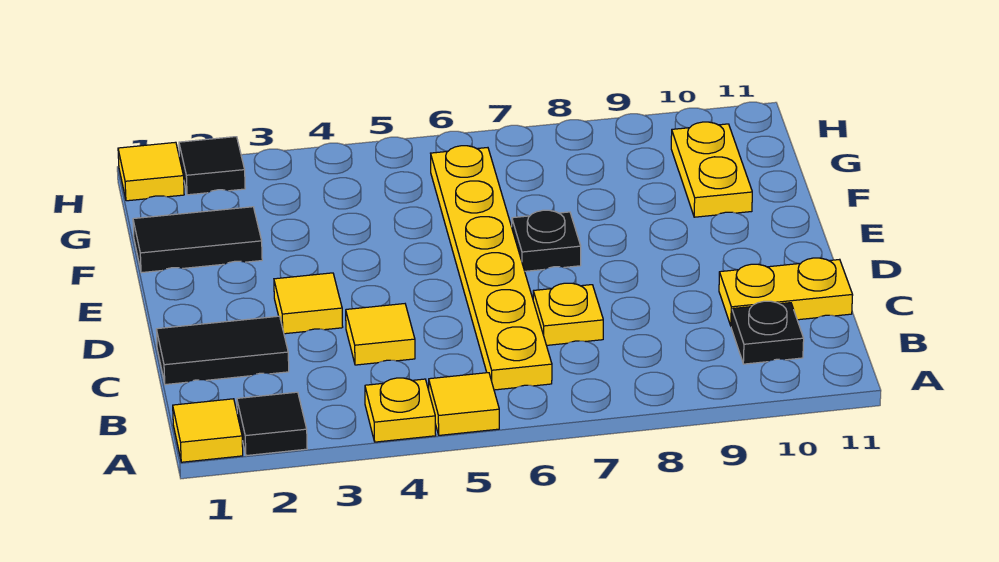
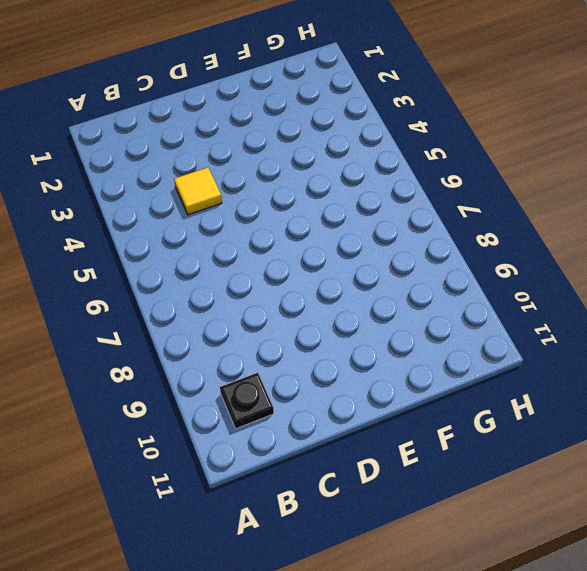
none -> yellow 1x1 tile [173,399,243,462]
none -> black 1x1 tile [237,392,307,456]
none -> yellow 1x1 plate [365,378,436,442]

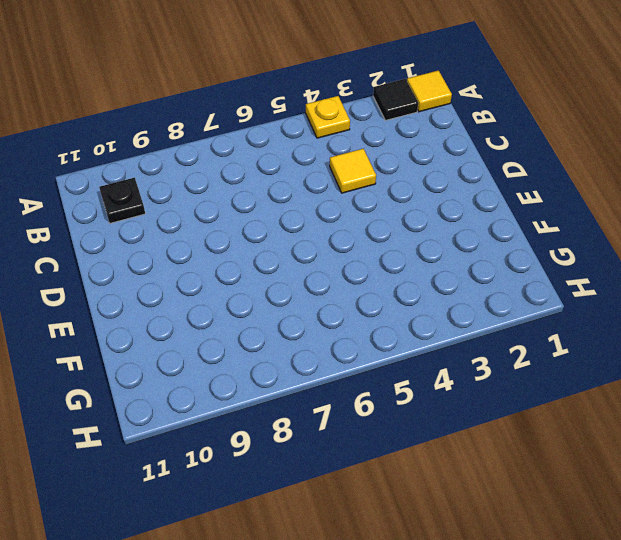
none -> yellow 1x1 tile [429,373,499,435]
none -> yellow 1x6 plate [431,146,552,390]
none -> black 1x2 tile [156,316,289,385]

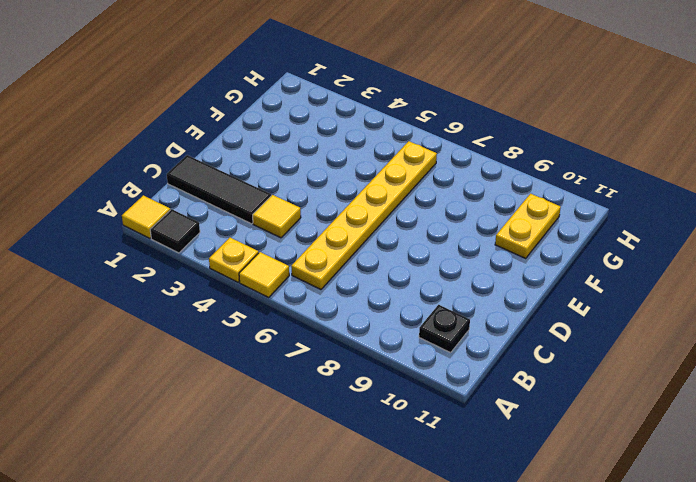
black 1x3 tile [167,155,271,224] -> black 1x2 tile [156,316,289,385]
none -> yellow 1x1 plate [533,283,603,345]
none -> yellow 1x2 plate [719,258,853,326]
none -> yellow 1x1 tile [274,273,343,334]

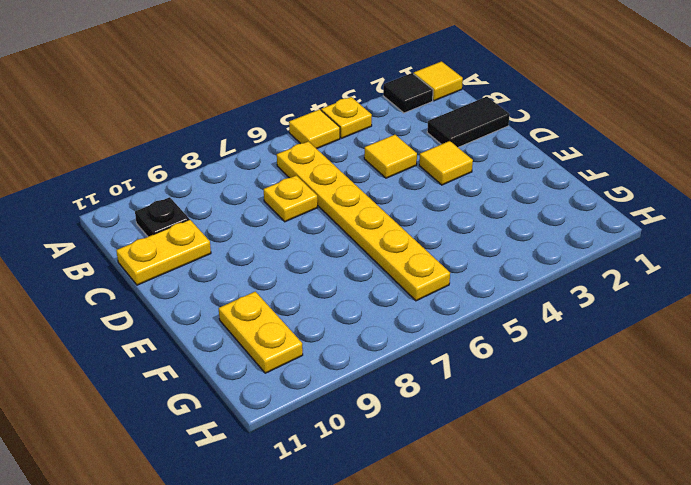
none -> black 1x1 plate [512,210,581,271]
none -> black 1x2 tile [133,207,262,273]
none -> yellow 1x1 tile [118,142,184,201]

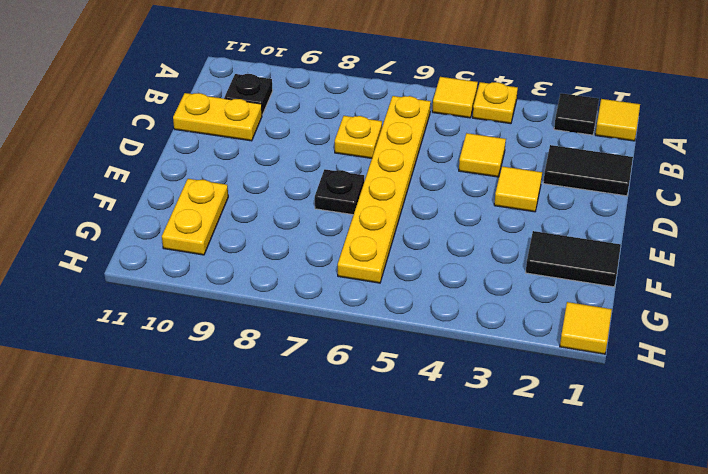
none -> black 1x1 tile [179,137,245,195]

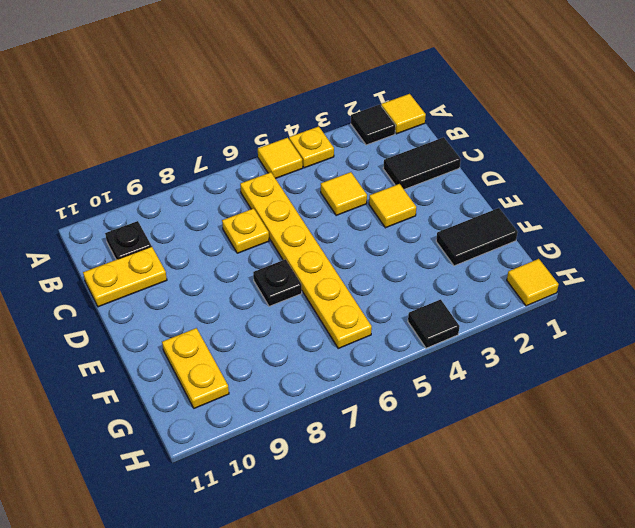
black 1x1 tile [408,299,460,348] -> black 1x1 tile moved to [179,137,245,195]

